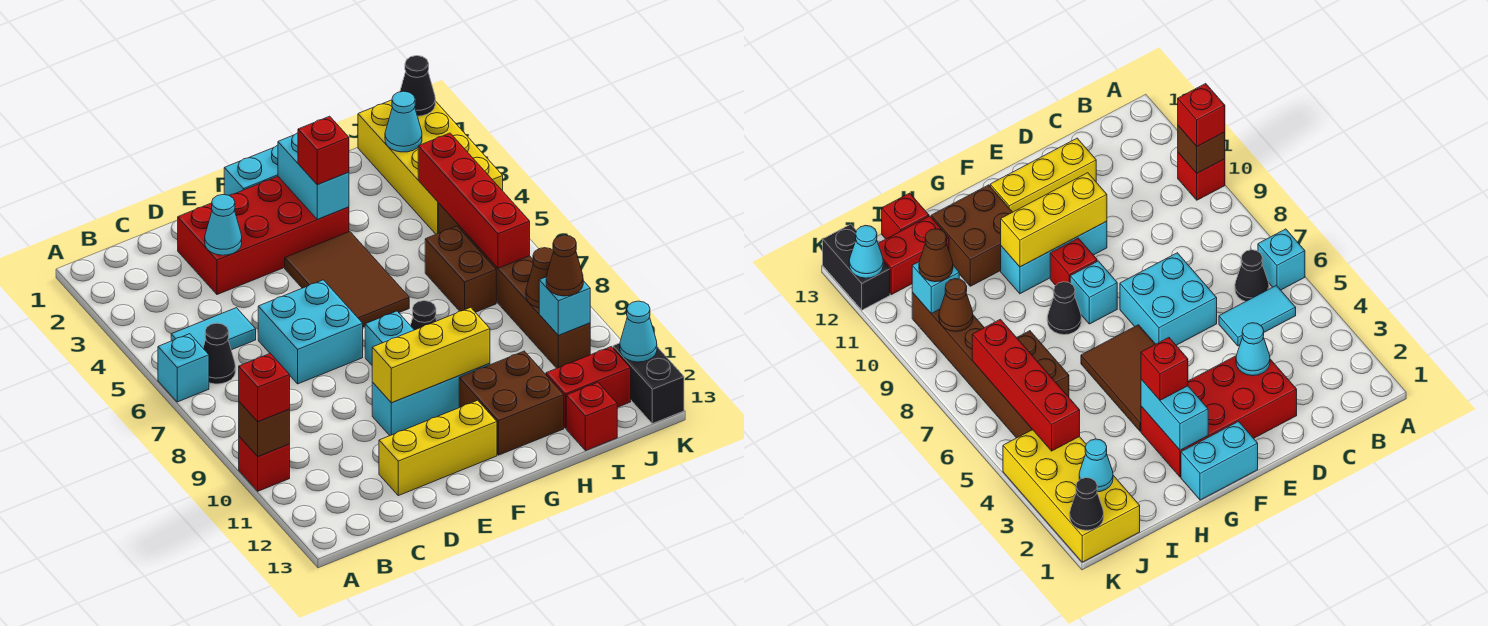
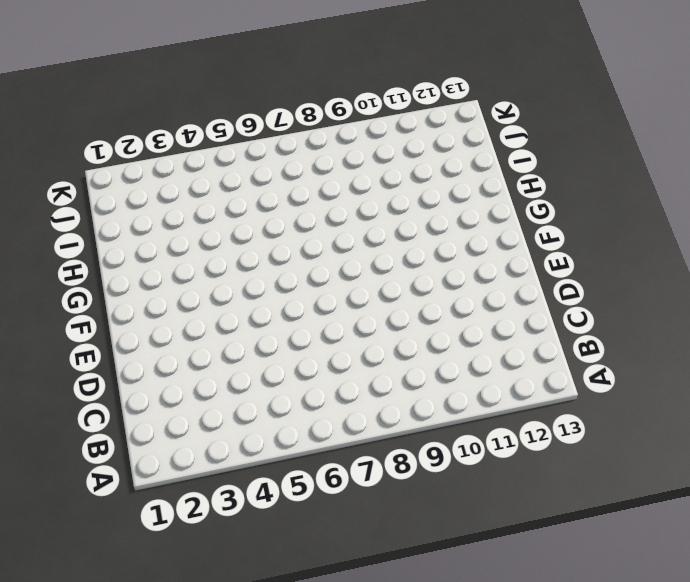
none -> cyan 1x1 brick [158,334,209,402]
none -> red 1x1 brick [239,436,290,491]
none -> cyan 1x2 tile [171,308,256,350]
none -> black 1x1 cone [203,323,235,384]

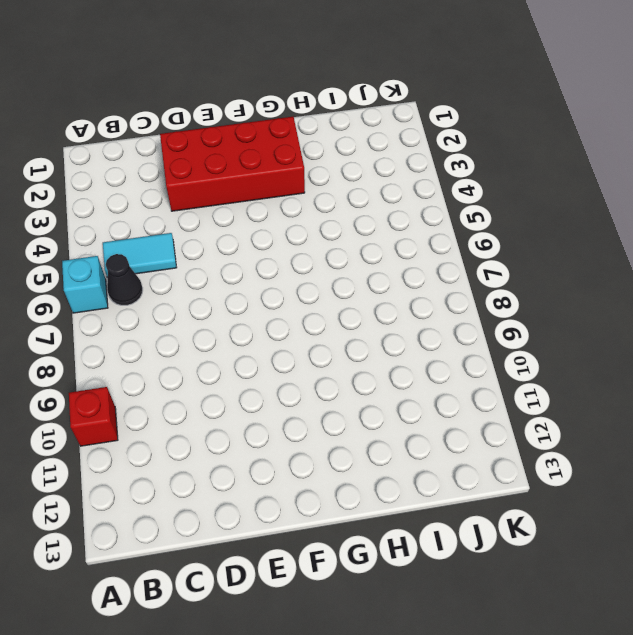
none -> cyan 2x2 brick [258,280,363,384]
none -> yellow 1x3 brick [379,400,497,496]
none -> cyan 1x3 brick [372,363,490,436]
none -> cyan 1x2 brick [224,145,278,195]

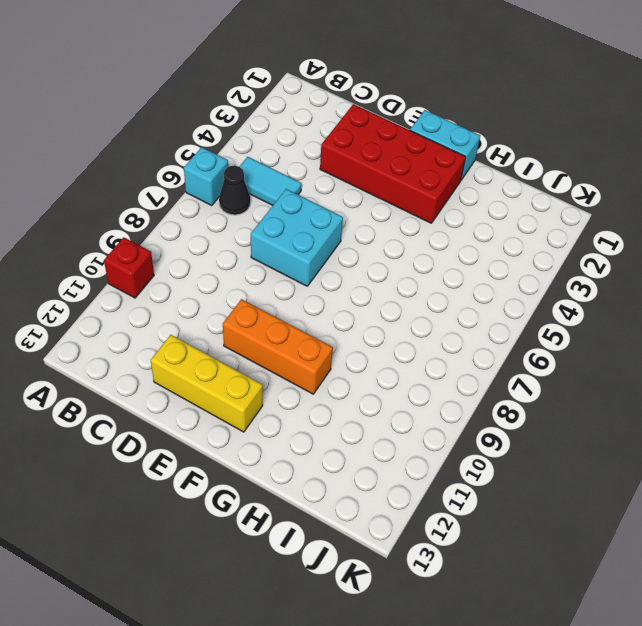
orange 1x3 brick [223,299,333,394] -> cyan 1x3 brick [372,363,490,436]
none -> brown 2x3 tile [285,232,409,327]
none -> cyan 1x1 brick [365,311,414,365]
none -> red 1x1 brick [1050,238,1097,285]
none -> black 1x1 cone [410,301,437,330]

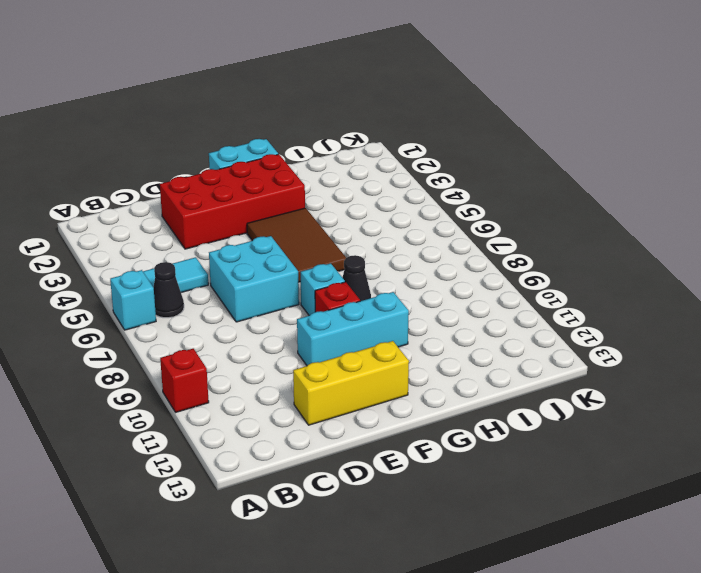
none -> brown 2x2 brick [459,351,564,455]
none -> brown 1x2 brick [425,226,496,312]
none -> red 1x2 brick [546,347,631,428]
none -> red 1x1 brick [566,382,617,451]

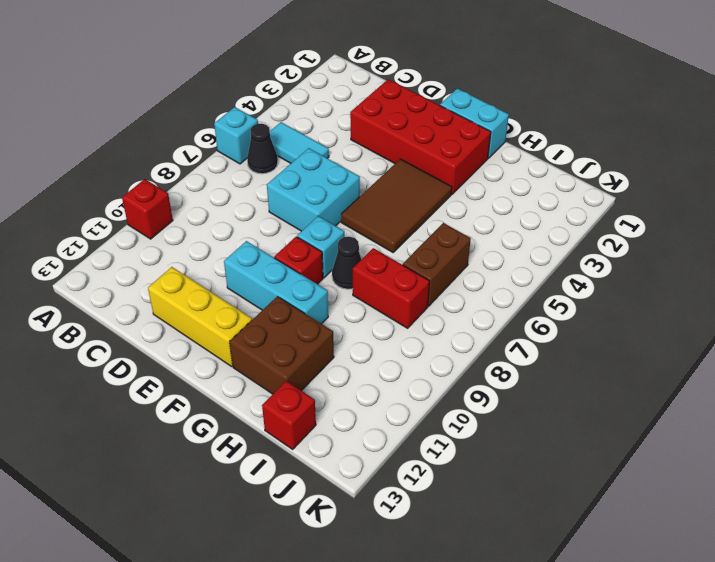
red 1x2 brick [353,248,429,328] -> red 1x2 brick moved to [546,347,631,428]
none -> yellow 2x4 brick [358,100,503,234]
none -> brown 1x6 brick [439,204,590,368]
none -> black 1x2 brick [613,343,684,424]
none -> brown 1x1 brick [239,402,290,457]

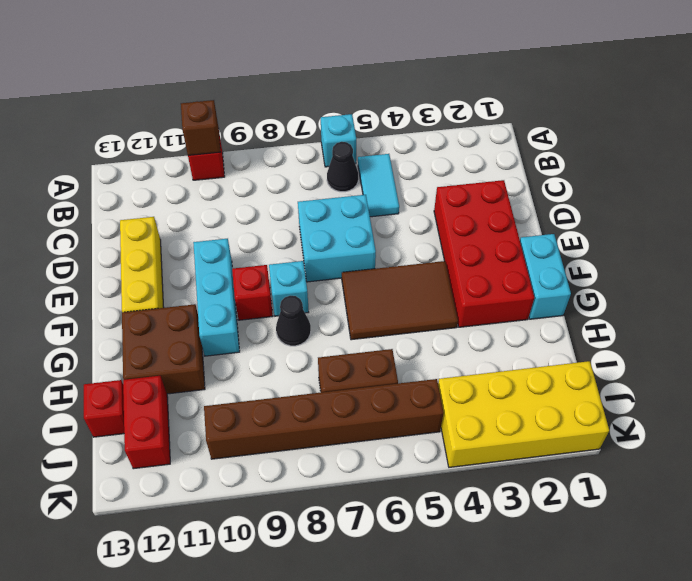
none -> black 1x2 brick [613,343,684,424]
none -> cyan 1x1 cone [205,195,242,255]
none -> yellow 1x3 brick [372,307,490,403]
none -> cyan 1x2 brick [278,133,349,219]

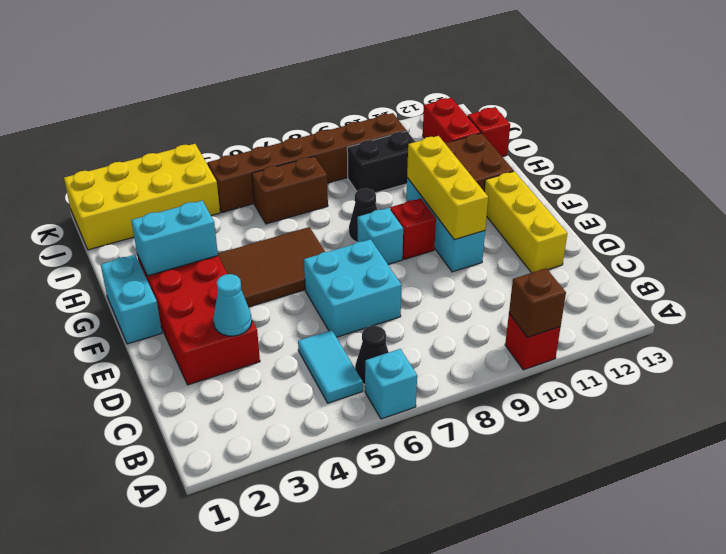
black 1x2 brick [347,131,415,193] -> black 1x2 brick moved to [613,343,684,424]
none -> cyan 1x1 cone [385,91,422,152]
none -> red 1x4 brick [418,133,530,268]
none -> brown 1x1 cone [526,248,553,308]
none -> cyan 1x1 brick [539,277,590,335]

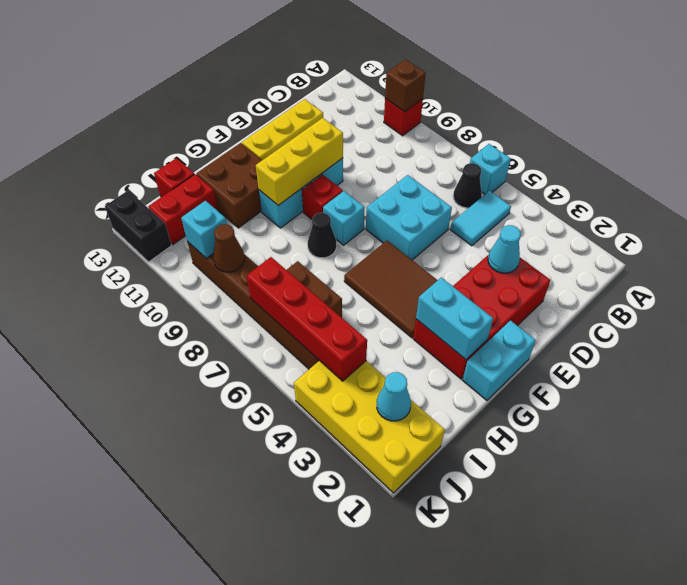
none -> black 1x1 cone [400,56,435,116]
none -> cyan 1x1 cone [620,301,657,362]
none -> red 1x1 brick [239,353,290,422]
none -> red 1x1 brick [298,116,349,184]

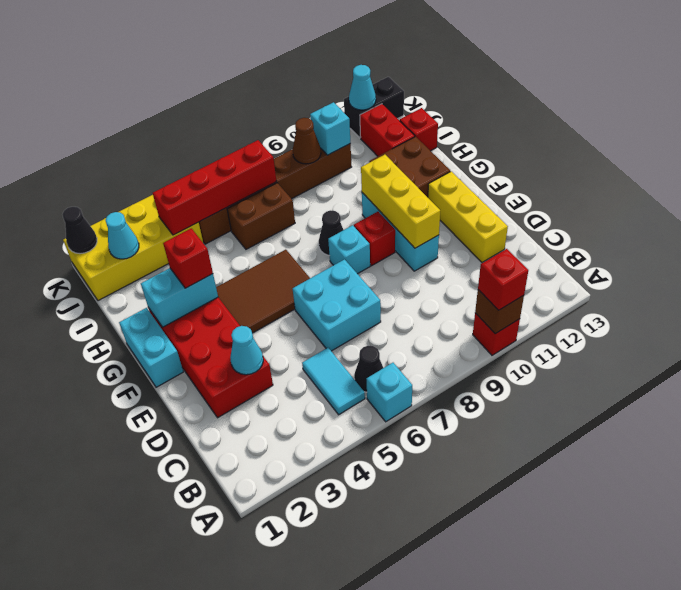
none -> brown 1x1 cone [546,235,583,296]

